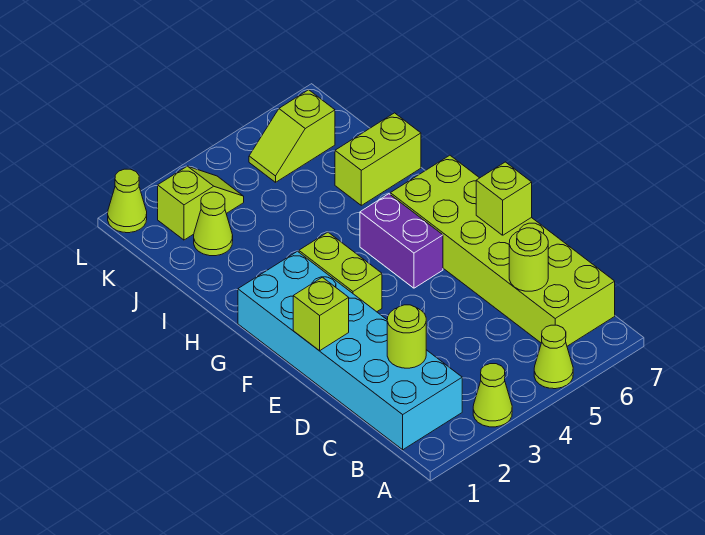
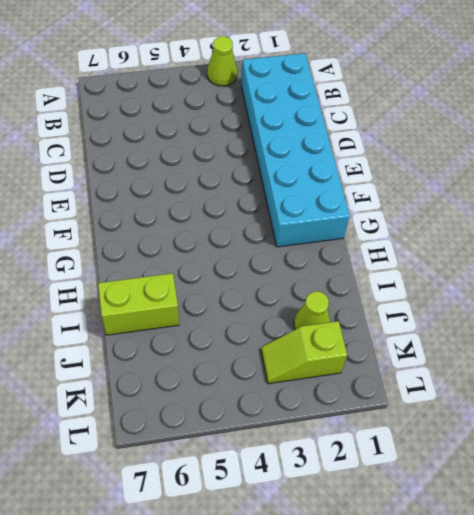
none -> lime 1x1 cone [534,325,573,389]
none -> lime 2x6 brick [390,155,615,346]
none -> lime 1x2 brick [299,232,382,312]

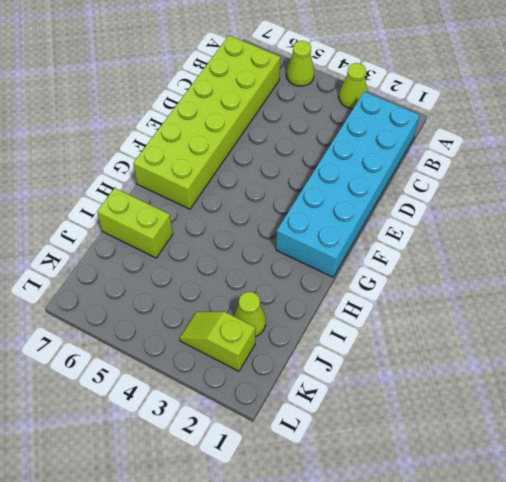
none -> lime 1x2 brick [299,232,382,312]
none -> purple 1x2 brick [360,194,443,288]
none -> lime 1x2 slope [249,90,335,182]

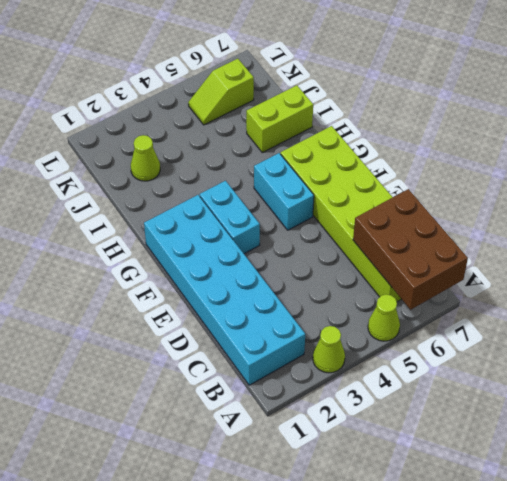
brown 2x3 brick [353,189,468,310] -> lime 1x1 round brick [509,228,548,291]
cyan 1x2 brick [200,181,260,254] -> lime 1x2 brick [299,232,382,312]
cyan 1x2 brick [254,153,314,230] -> purple 1x2 brick [360,194,443,288]
none -> lime 1x2 slope [158,166,244,240]
none -> lime 1x1 cone [108,169,147,233]
none -> lime 1x1 round brick [387,305,426,368]

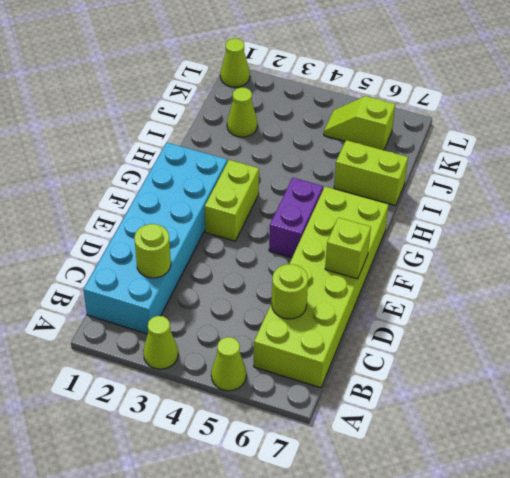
none -> lime 1x2 slope [158,166,244,240]
none -> lime 1x1 brick [293,277,349,351]

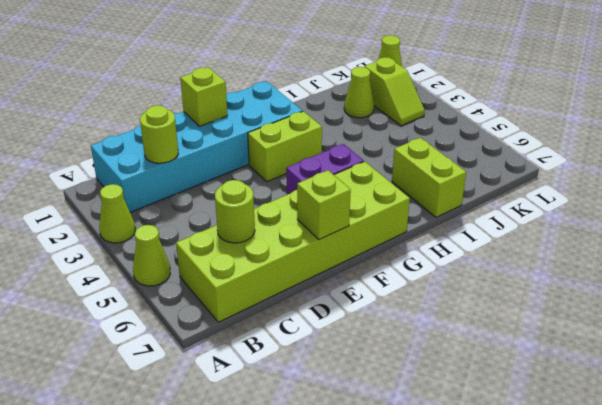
none -> lime 1x2 slope [249,90,335,182]

